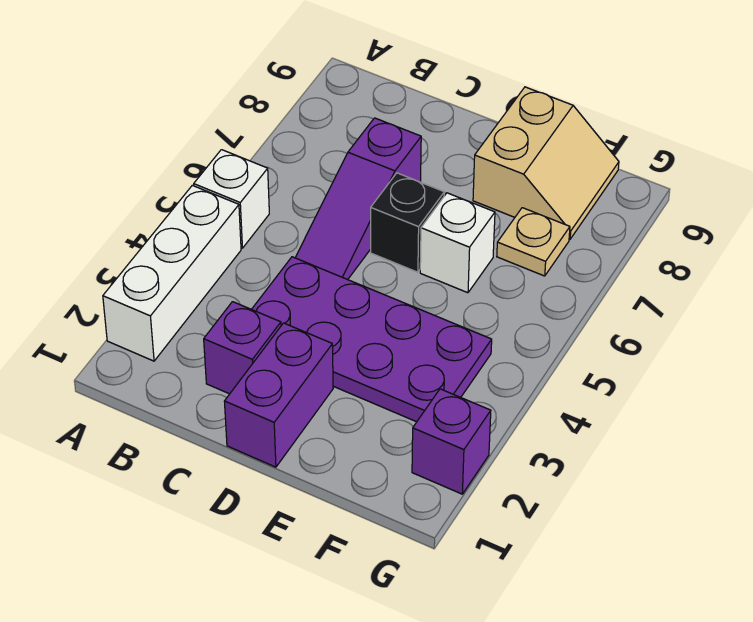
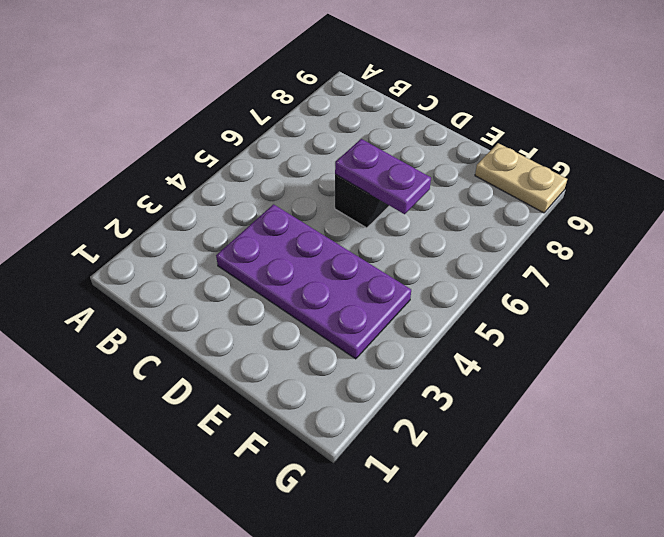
purple 1x2 plate [335,139,431,214] -> none
tan 1x2 plate [475,143,567,213] -> tan 2x2 slope [473,87,619,239]
none -> white 1x3 brick [103,185,241,361]
none -> white 1x1 brick [194,150,269,248]

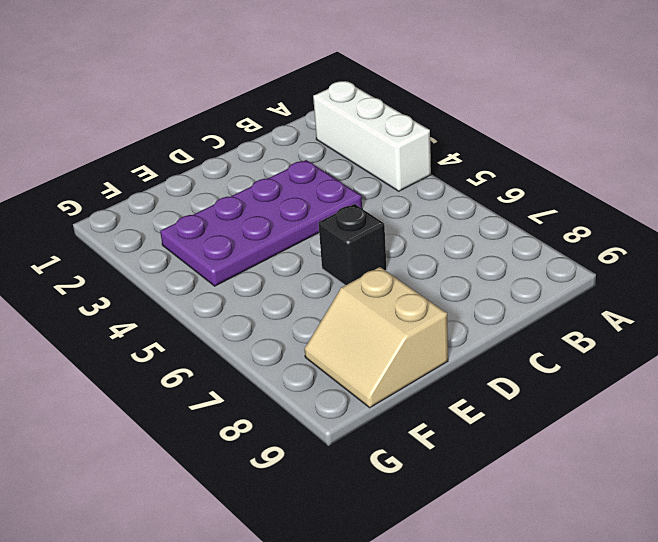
none -> white 1x1 brick [194,150,269,248]
none -> purple 1x1 brick [204,302,281,394]

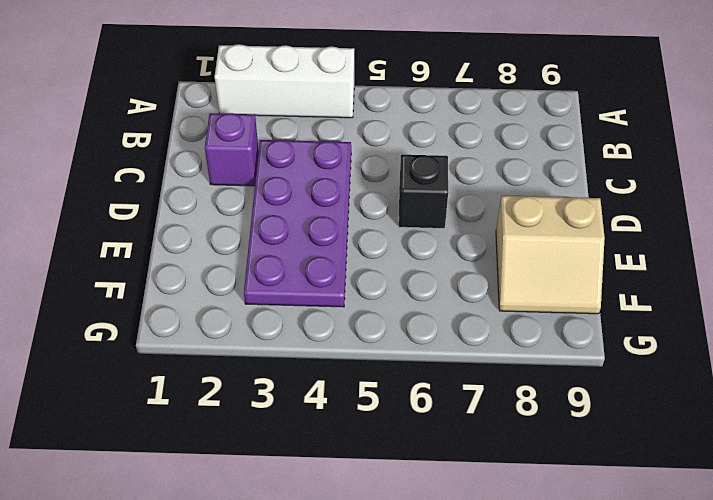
none -> white 1x1 brick [194,150,269,248]
none -> purple 1x3 slope [295,118,421,280]

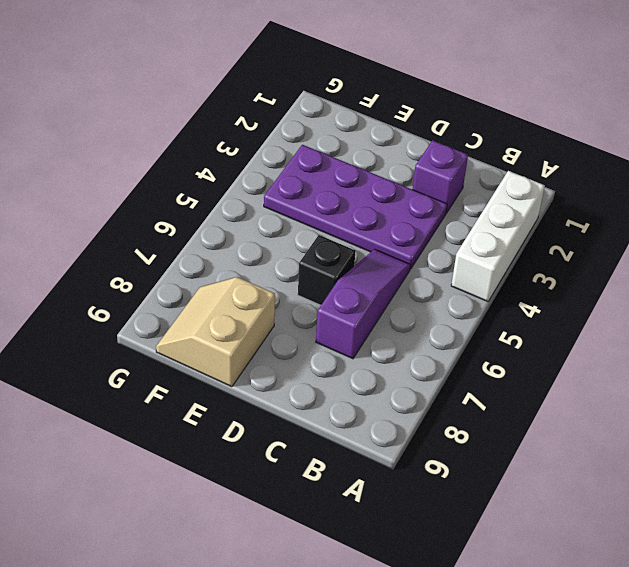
none -> white 1x1 brick [194,150,269,248]
none -> purple 1x2 brick [224,323,333,467]

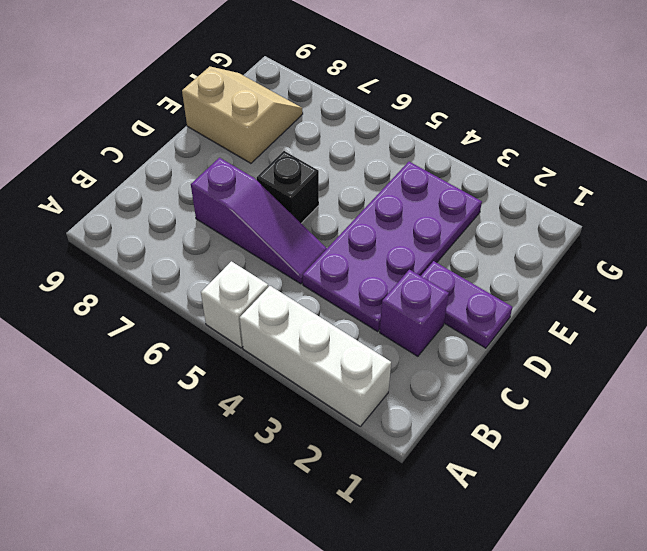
purple 1x2 plate [421,261,512,348] -> purple 1x2 brick [224,323,333,467]
none -> white 1x1 brick [420,193,495,293]
none -> tan 1x1 plate [497,208,570,276]

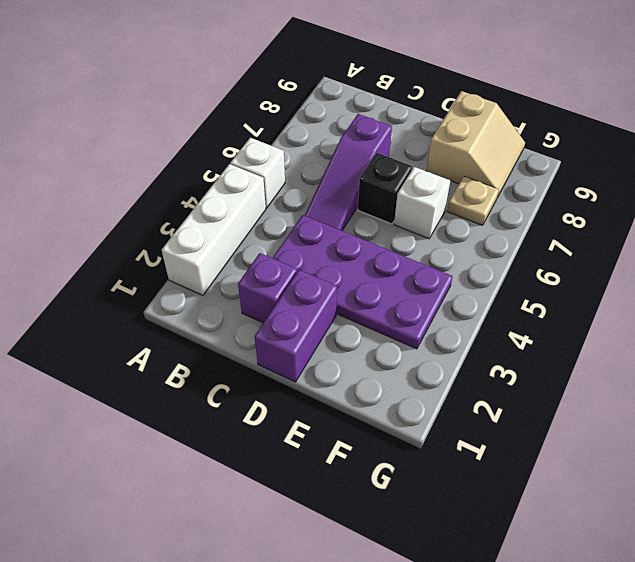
none -> purple 1x1 brick [412,389,491,494]

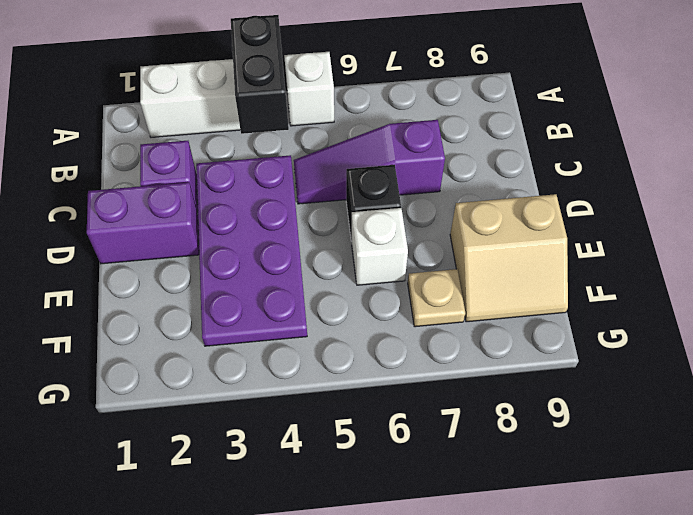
black 1x2 brick [231,15,289,134] -> none
none -> purple 1x1 brick [412,389,491,494]

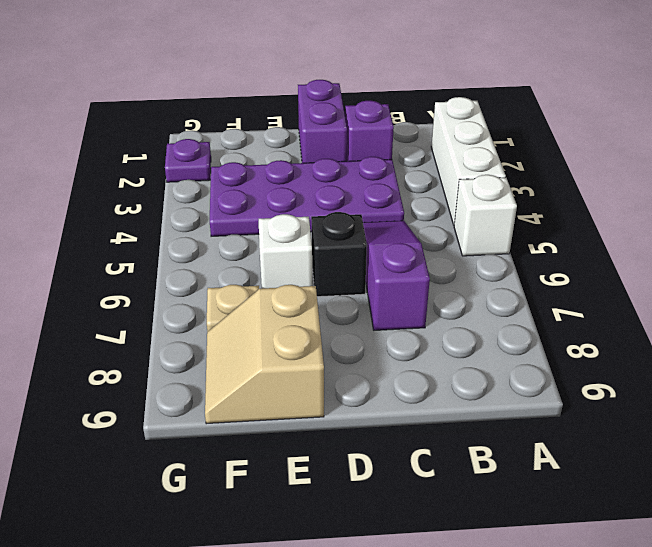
purple 1x1 plate [165,139,211,182] -> purple 1x1 brick [412,389,491,494]

